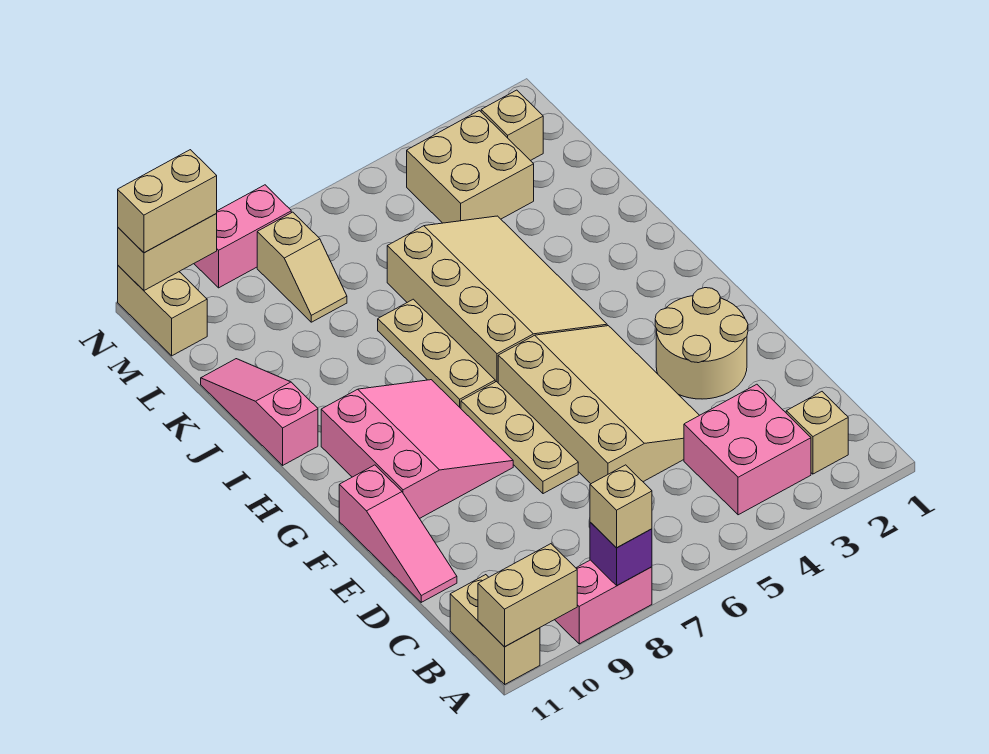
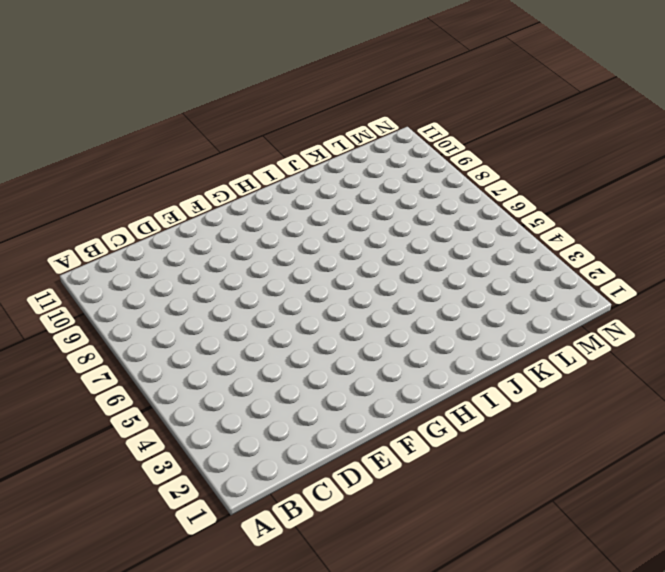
none -> pink 1x2 brick [555,560,652,644]
none -> tan 1x2 brick [450,575,540,684]
none -> tan 1x1 brick [786,392,848,474]

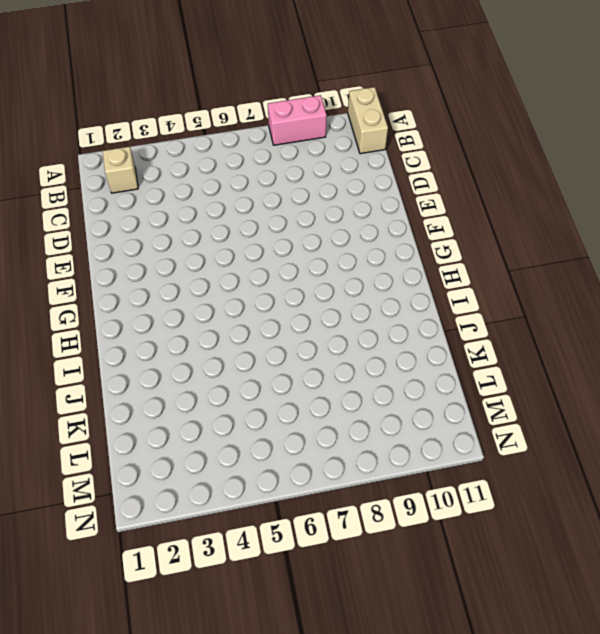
none -> pink 2x2 brick [684,384,811,515]
none -> tan 3x4 slope [498,326,699,484]
none -> pink 1x3 slope [339,465,457,602]

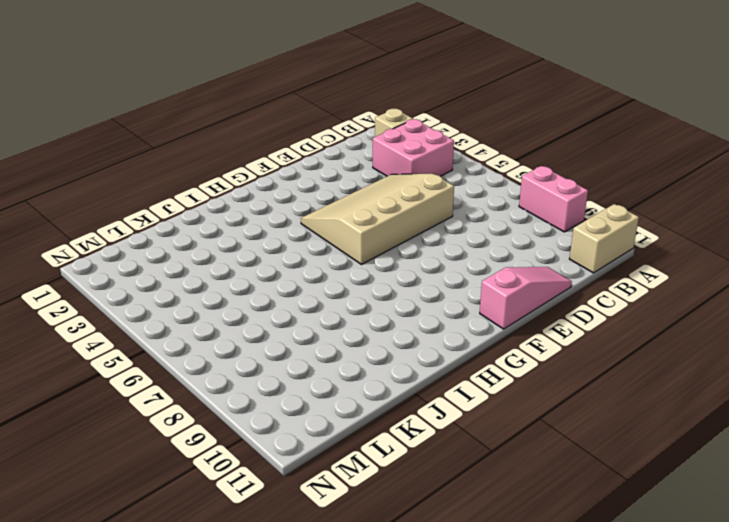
none -> tan 2x2 round brick [655,288,748,399]
none -> tan 1x3 plate [461,382,578,494]
none -> pink 3x3 slope [321,380,513,518]

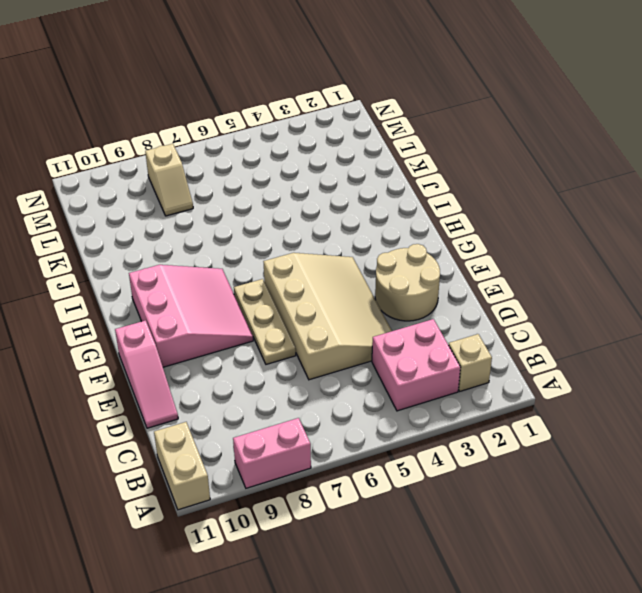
none -> tan 3x4 slope [387,216,607,382]
none -> tan 1x3 plate [378,299,495,408]
none -> pink 1x3 slope [201,359,318,465]

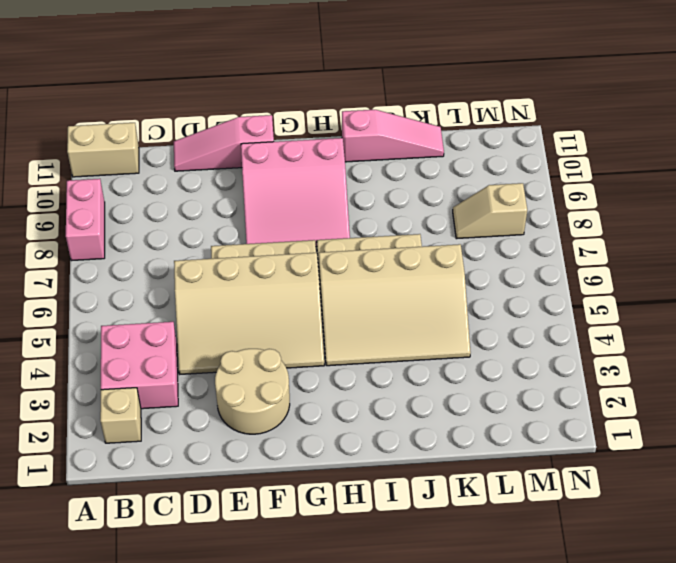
none -> tan 2x2 brick [407,111,534,223]
none -> tan 1x1 brick [481,90,543,161]
none -> tan 1x2 brick [118,266,207,356]

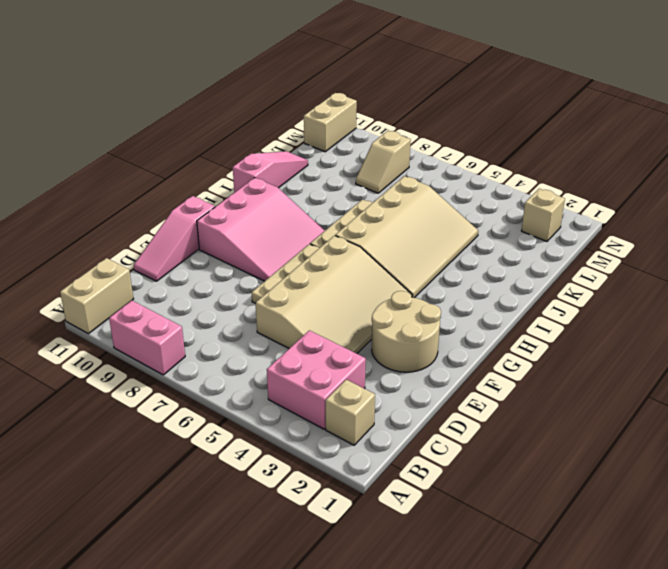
none -> tan 2x2 brick [407,111,534,223]
none -> pink 1x2 brick [194,185,291,288]
none -> purple 1x1 brick [590,523,652,585]

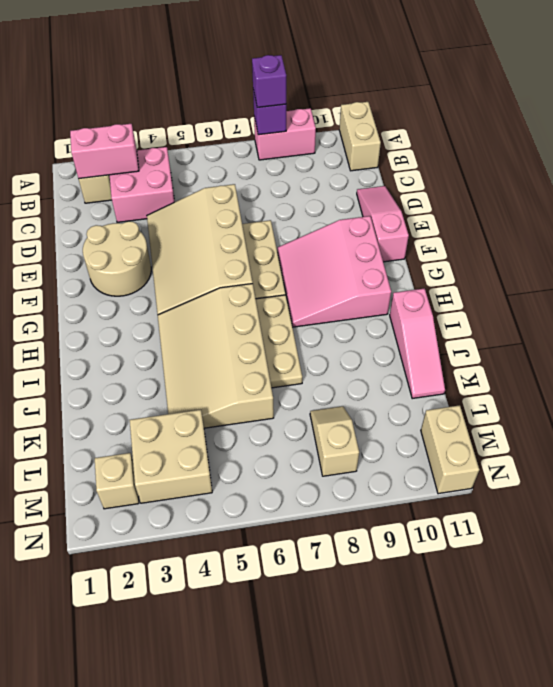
purple 1x1 brick [252,55,286,107] -> tan 1x1 brick [590,465,652,548]
pink 1x2 brick [70,124,139,179] -> pink 1x2 brick moved to [194,185,291,288]
none -> tan 1x2 brick [478,544,577,647]
none -> tan 1x2 brick [118,213,217,290]
none -> tan 1x2 brick [118,150,217,253]

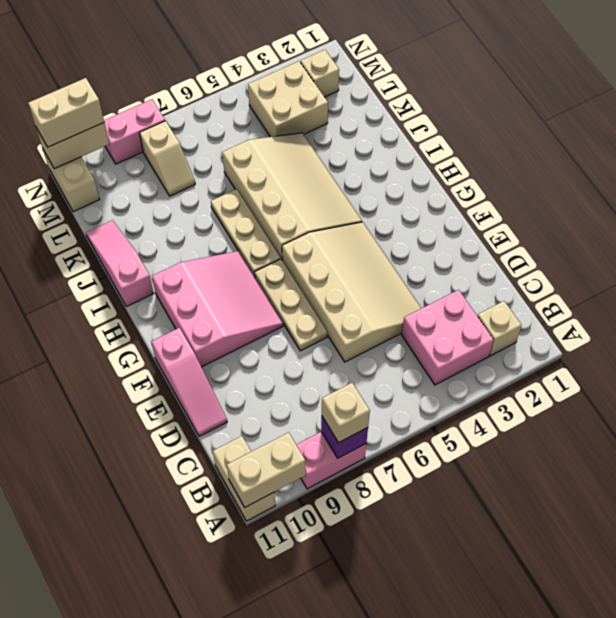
none -> tan 2x2 round brick [655,288,748,399]

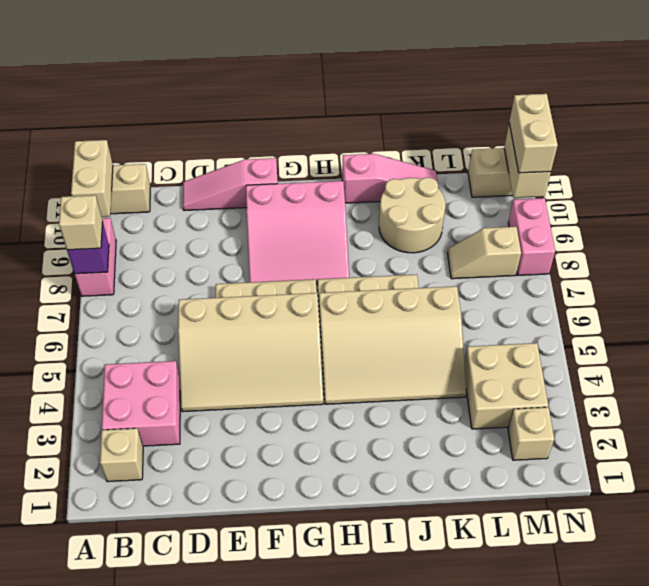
tan 2x2 round brick [379,177,446,253] -> tan 2x2 round brick moved to [655,288,748,399]

